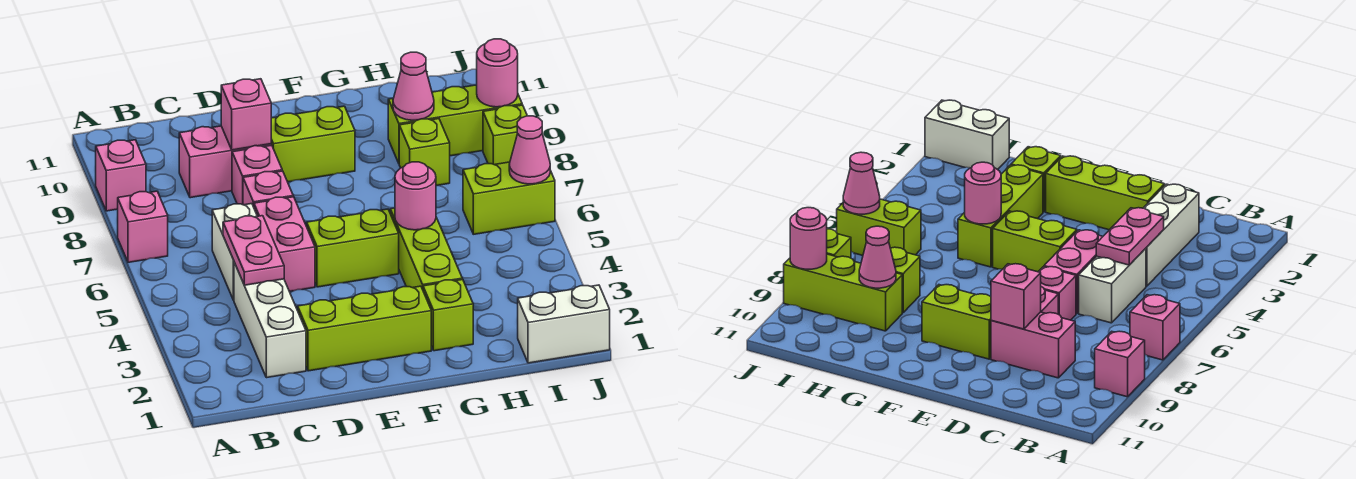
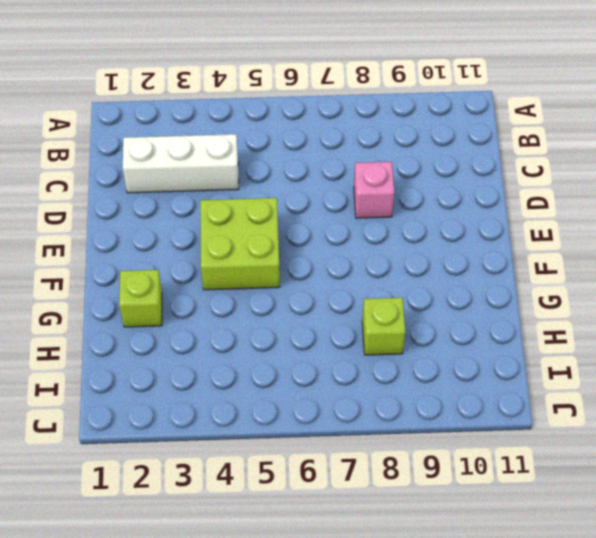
lime 2x2 brick [200,198,280,290] -> lime 1x2 brick [307,209,399,287]
none -> pink 1x1 brick [118,191,168,262]
none -> pink 1x1 brick [96,140,146,211]
none -> white 1x2 brick [212,204,257,300]

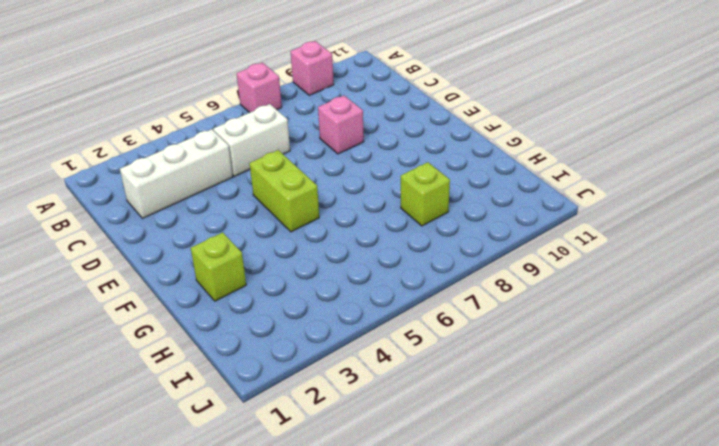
none -> pink 1x2 brick [179,126,271,198]
none -> lime 1x3 brick [298,286,431,371]
none -> pink 1x2 brick [254,197,315,291]

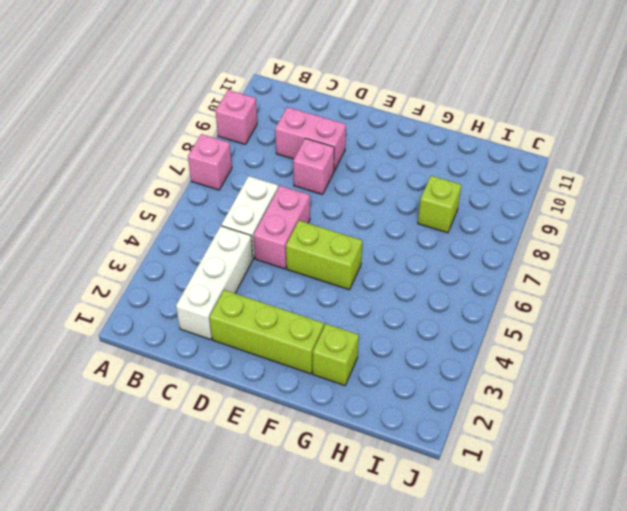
none -> pink 1x1 brick [243,171,293,207]
none -> lime 1x2 brick [271,106,355,182]
none -> lime 1x3 brick [390,208,462,289]

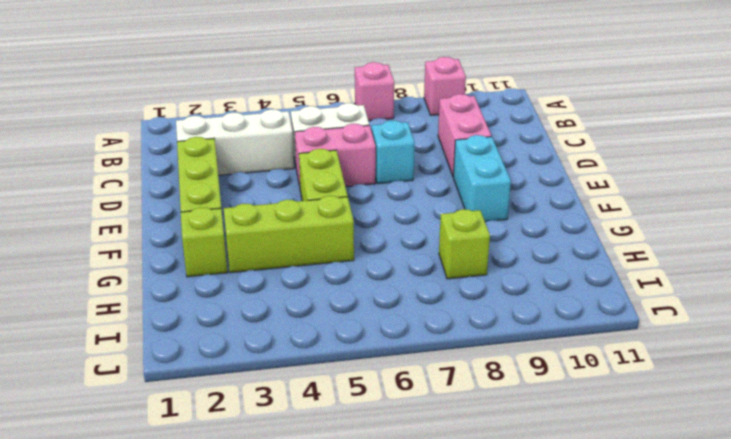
cyan 1x1 brick [372,120,415,184] -> pink 1x1 brick [243,171,293,207]
cyan 1x2 brick [453,135,511,222] -> lime 1x2 brick [271,106,355,182]
none -> pink 1x1 brick [232,145,282,205]
none -> lime 1x3 brick [388,85,522,163]
none -> white 1x2 brick [518,285,610,363]

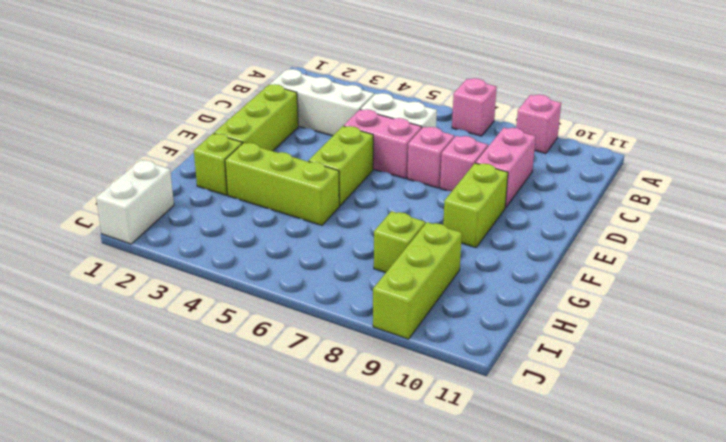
none -> lime 1x2 brick [463,162,555,234]
none -> lime 1x1 brick [483,105,527,165]
none -> pink 1x2 plate [223,216,284,285]

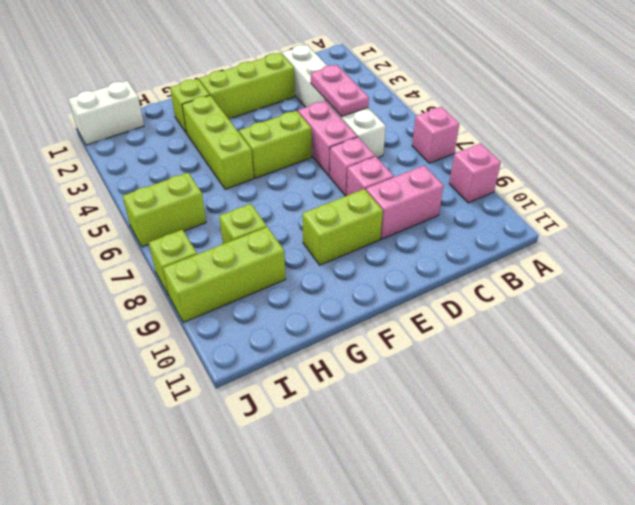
none -> pink 1x1 brick [221,79,271,150]
none -> pink 1x1 round brick [395,162,436,230]
none -> pink 1x1 cone [393,52,434,120]

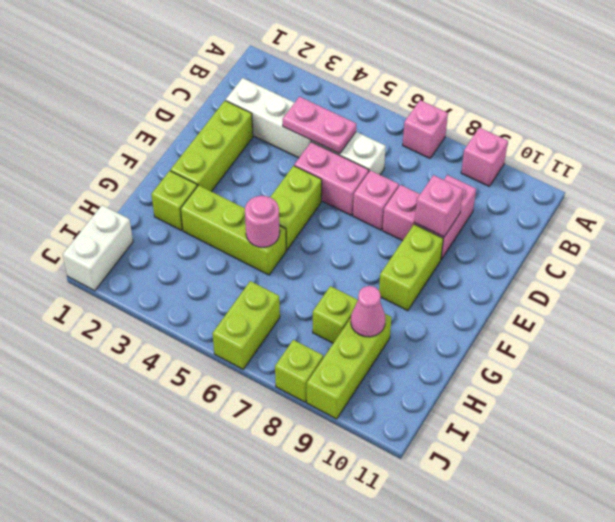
none -> pink 1x1 cone [509,116,550,184]
none -> pink 1x1 round brick [477,39,518,107]

